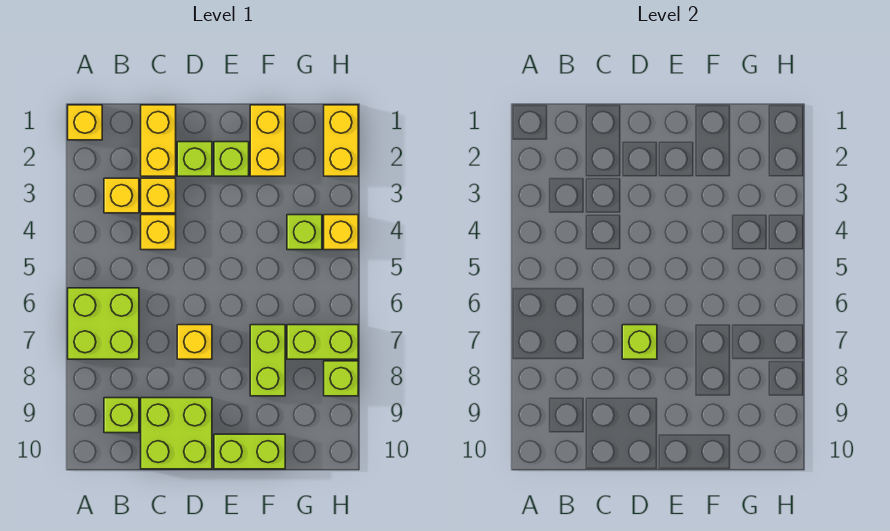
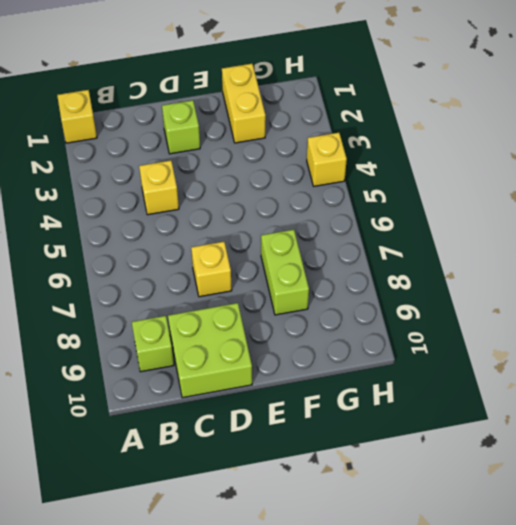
none -> lime 2x2 brick [68,288,139,359]
none -> yellow 1x1 brick [104,178,139,213]
none -> yellow 1x2 brick [141,105,176,176]

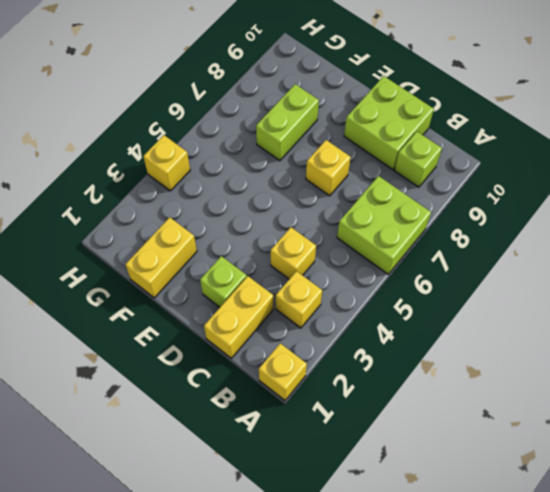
none -> yellow 1x1 brick [141,178,176,213]
none -> lime 1x1 brick [214,142,249,176]
none -> lime 1x2 brick [214,434,285,469]

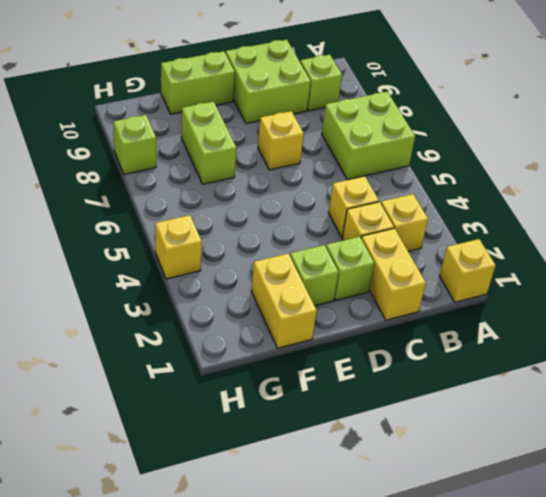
none -> lime 1x1 brick [287,215,322,250]
none -> lime 1x2 brick [287,325,358,359]
none -> yellow 1x2 brick [324,105,358,176]

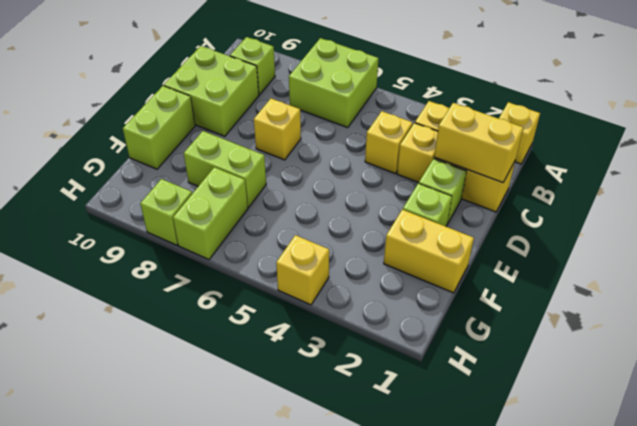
yellow 1x2 brick [434,103,524,183] -> yellow 1x2 brick moved to [324,105,358,176]
none -> lime 1x1 brick [287,215,322,250]
none -> lime 1x1 brick [622,325,657,359]

